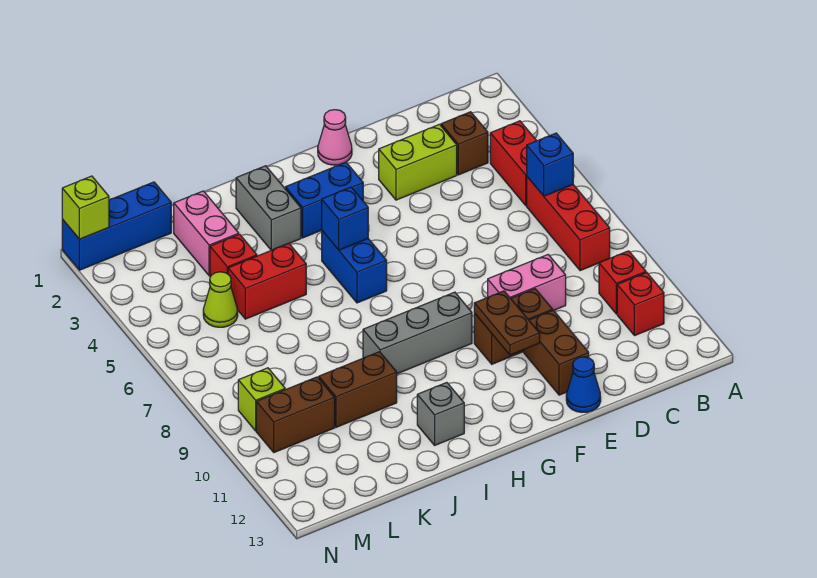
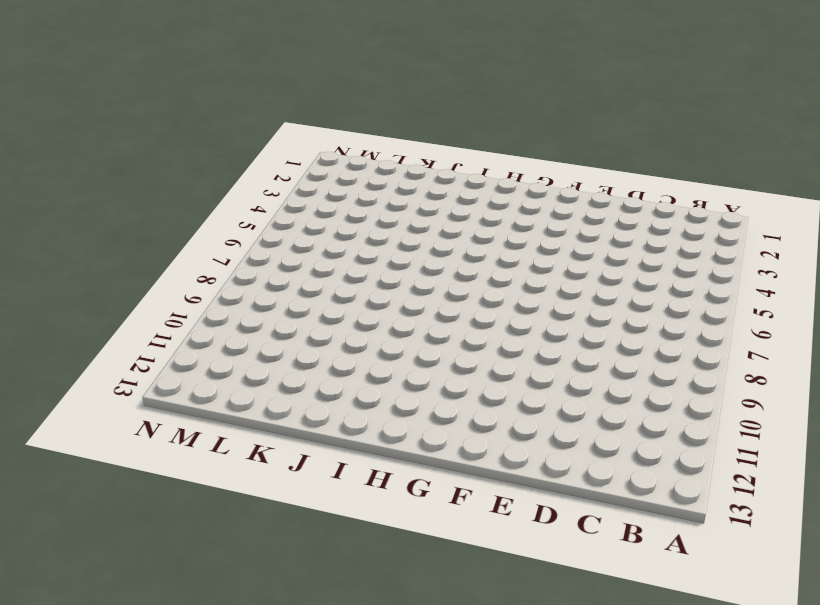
none -> red 1x2 brick [490,121,536,205]
none -> red 1x3 brick [527,177,610,271]
none -> red 1x1 brick [599,251,646,314]

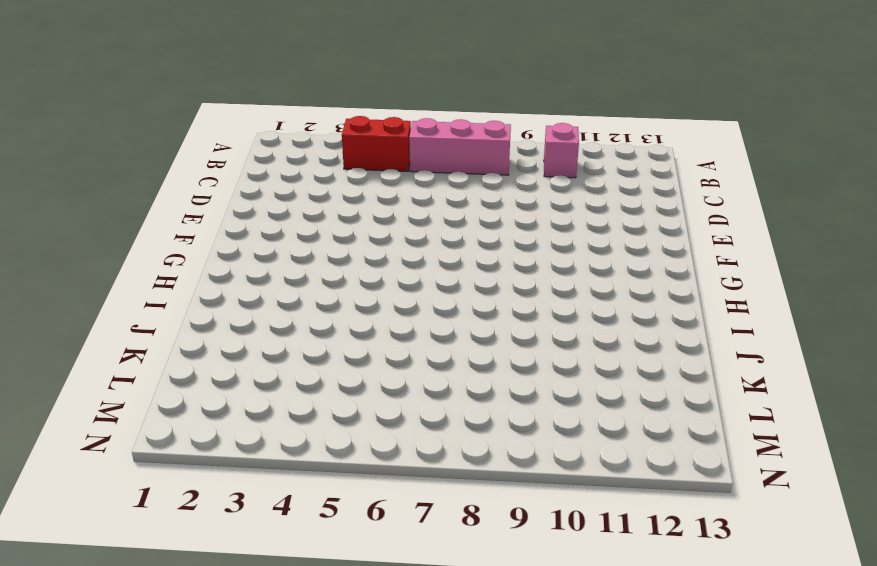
pink 1x3 brick [409,118,511,175] -> red 1x3 brick [527,177,610,271]
pink 1x1 brick [544,123,579,178] -> red 1x1 brick [599,251,646,314]
none -> red 1x1 brick [617,273,664,336]
none -> brown 1x1 brick [441,112,488,175]
none -> lime 1x2 brick [379,124,457,200]

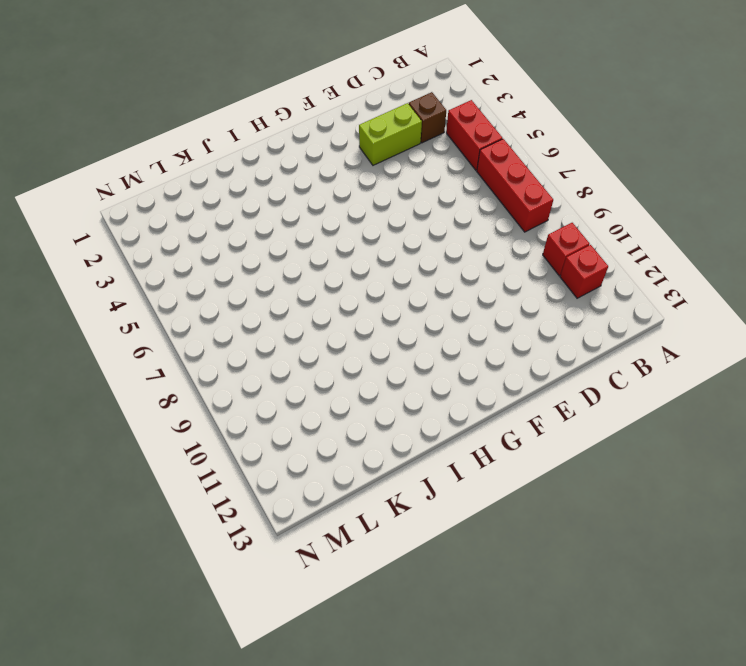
none -> pink 1x2 brick [488,255,566,310]
none -> brown 1x2 brick [474,289,553,364]
none -> brown 1x2 brick [524,310,589,395]

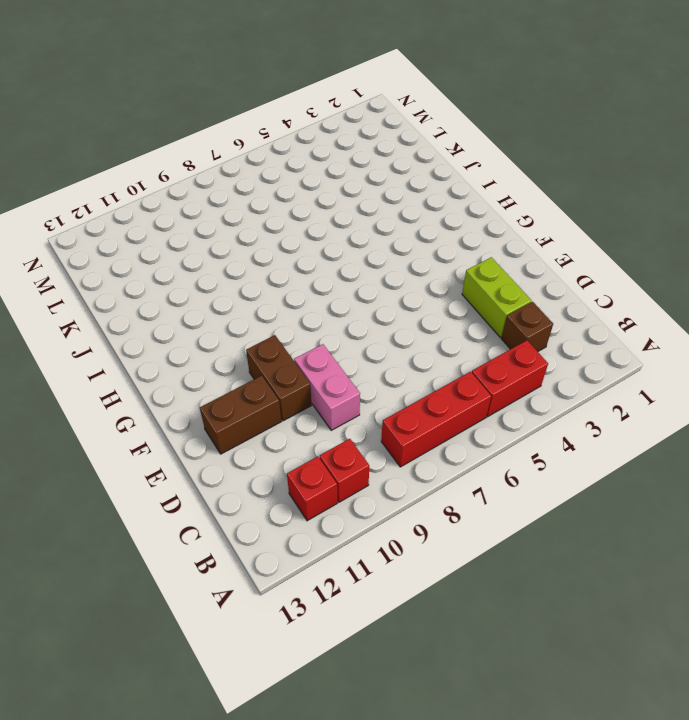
none -> blue 1x1 cone [566,357,601,412]
none -> pink 1x1 cone [318,110,352,165]
none -> blue 1x2 brick [285,162,363,238]

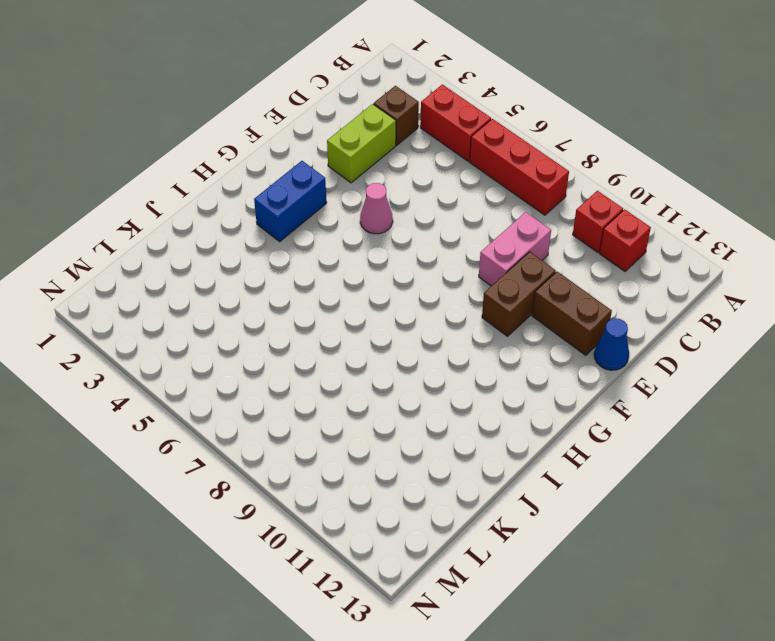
pink 1x1 cone [360,183,393,234] -> pink 1x1 cone moved to [318,110,352,165]
none -> grey 1x3 brick [363,292,472,374]
none -> blue 1x2 brick [322,231,387,303]
none -> grey 1x2 brick [236,166,301,250]

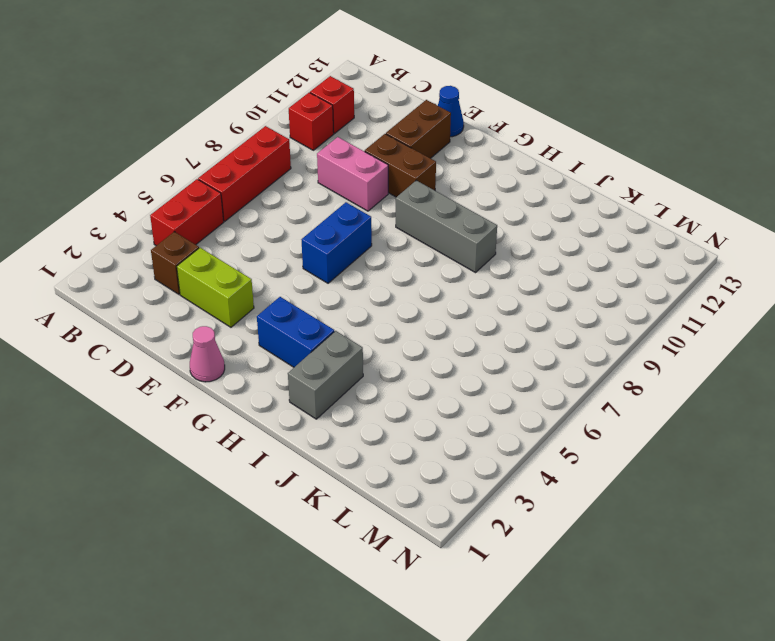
blue 1x2 brick [301,202,372,283] -> blue 1x2 brick moved to [322,231,387,303]
none -> grey 1x1 brick [417,383,464,445]
none -> red 1x2 brick [228,243,306,319]
none -> brown 1x2 brick [319,352,397,427]

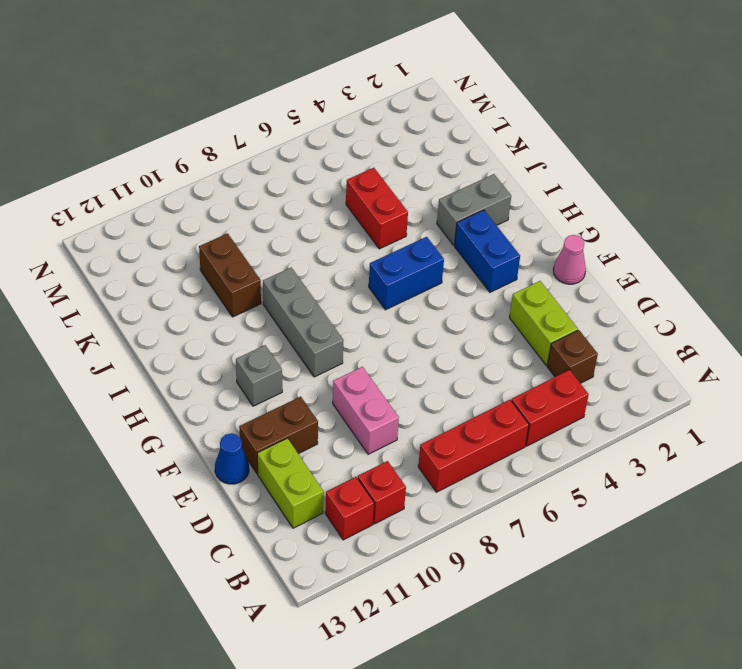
lime 1x2 brick [257,438,324,528] -> none
grey 1x1 brick [236,345,282,406] -> grey 1x1 brick moved to [417,383,464,445]
none -> brown 1x2 brick [474,289,553,364]
none -> pink 1x2 brick [174,191,239,276]
none -> red 1x1 brick [210,234,257,277]

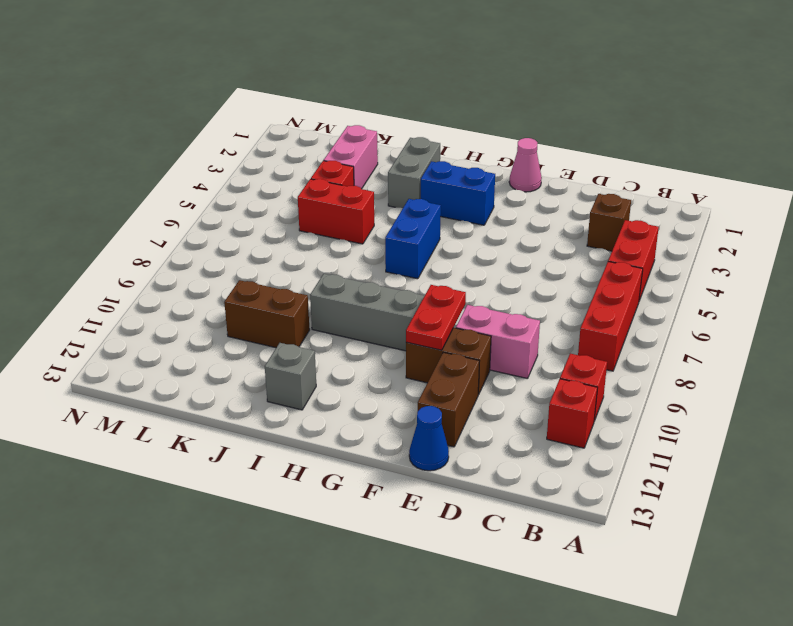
red 1x2 plate [406,285,466,350] -> brown 1x2 plate [474,291,540,355]
none -> lime 1x2 brick [379,124,457,200]
none -> blue 1x3 brick [62,182,171,270]
none -> lime 1x1 cone [203,272,238,327]

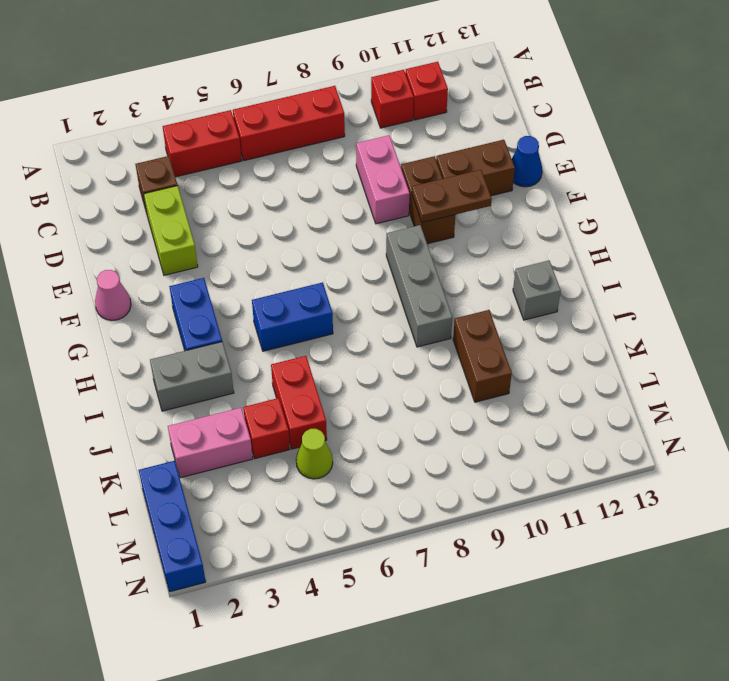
none -> brown 1x2 brick [256,377,335,452]
none -> lime 1x1 brick [238,368,285,431]
none -> blue 1x1 brick [527,133,573,196]

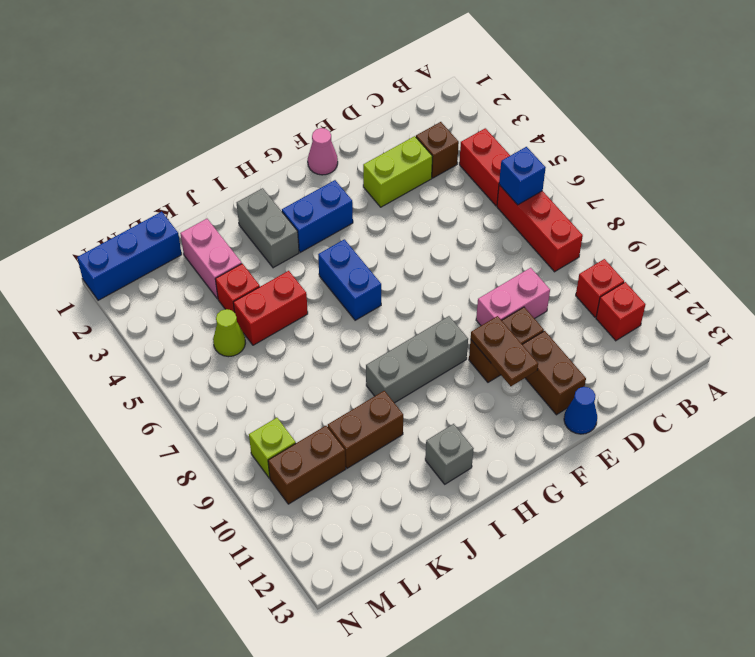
none -> blue 1x1 brick [322,187,368,250]
none -> lime 1x1 brick [62,176,109,239]

